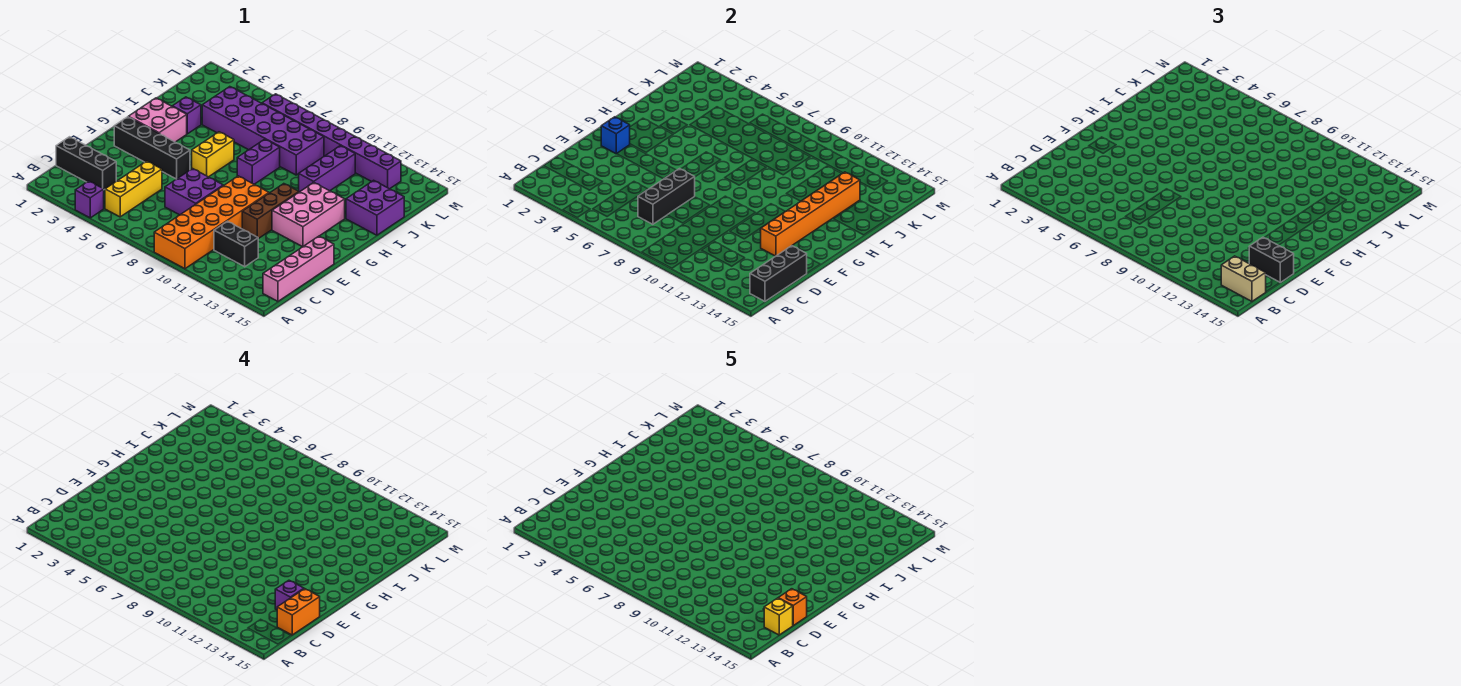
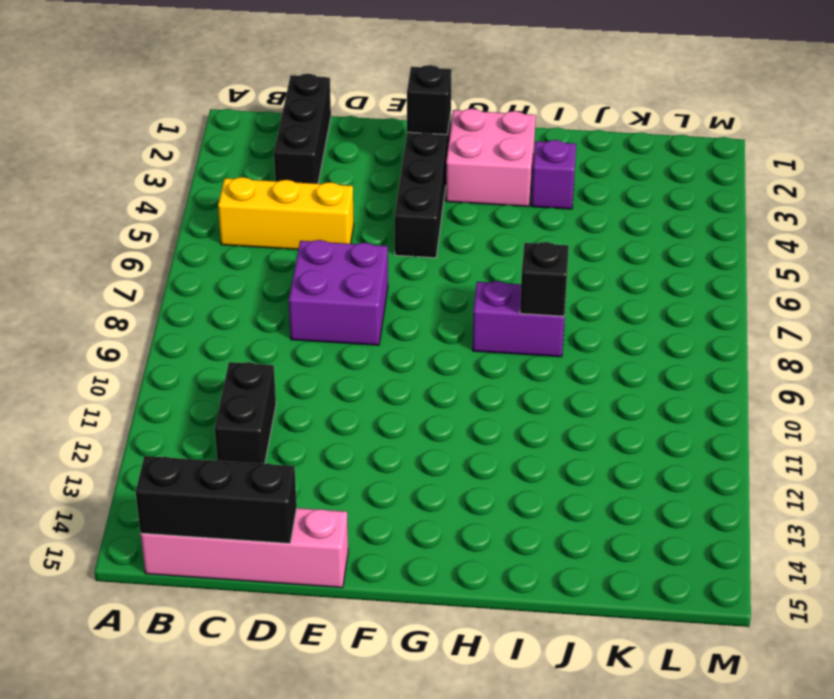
black 1x1 brick [407,65,452,135] -> blue 1x1 brick [601,117,630,154]
black 1x1 brick [520,242,569,316] -> none
none -> purple 1x1 brick [75,181,104,218]
none -> orange 2x6 brick [154,176,269,269]
none -> brown 1x3 brick [242,184,299,239]

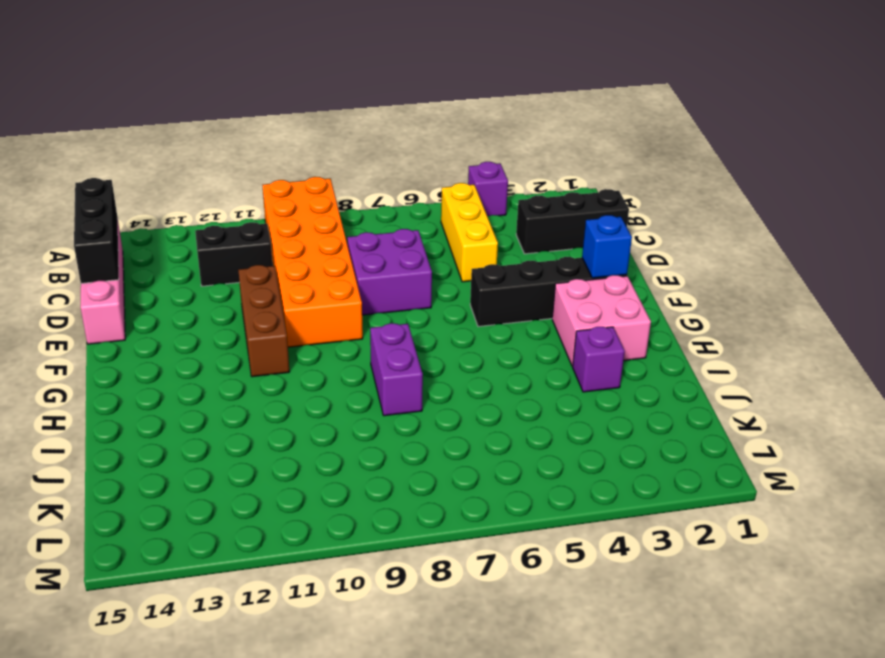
none -> pink 2x3 brick [272,183,345,247]
none -> yellow 1x2 brick [192,132,234,177]
none -> purple 1x3 brick [299,146,355,192]

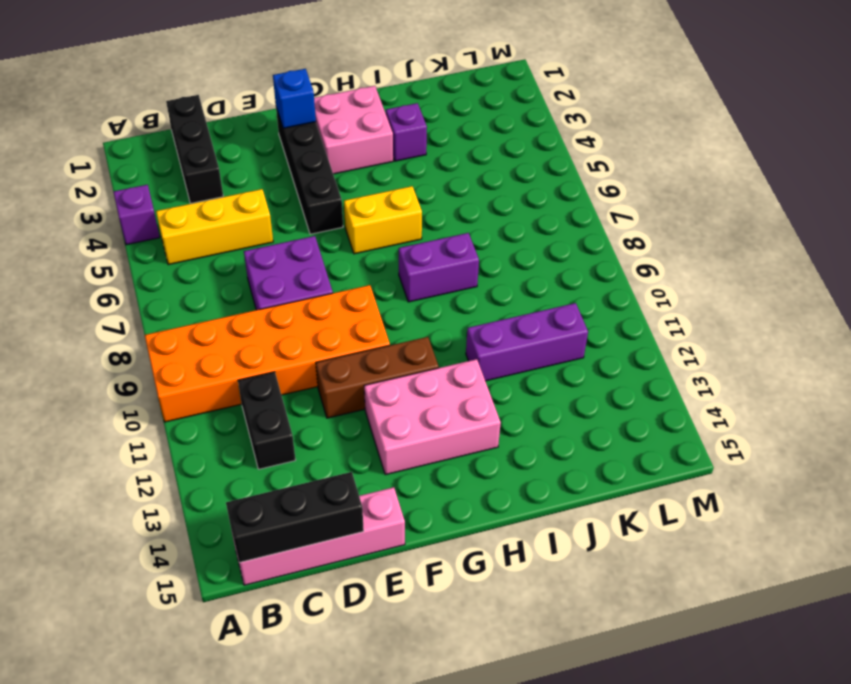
none -> purple 2x2 brick [346,180,404,235]
none -> purple 2x6 brick [202,87,324,175]
none -> purple 1x8 brick [262,94,401,189]

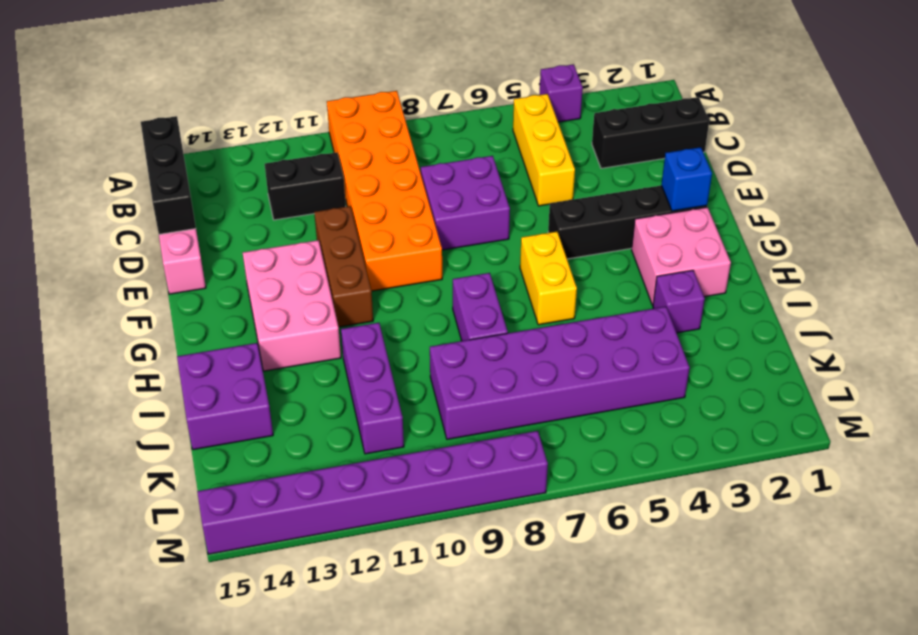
purple 1x8 brick [197,431,548,554] -> purple 1x8 brick moved to [262,94,401,189]
none -> black 1x3 brick [638,169,695,224]
none -> orange 1x6 brick [761,172,860,256]
none -> tan 1x2 brick [1221,256,1266,301]

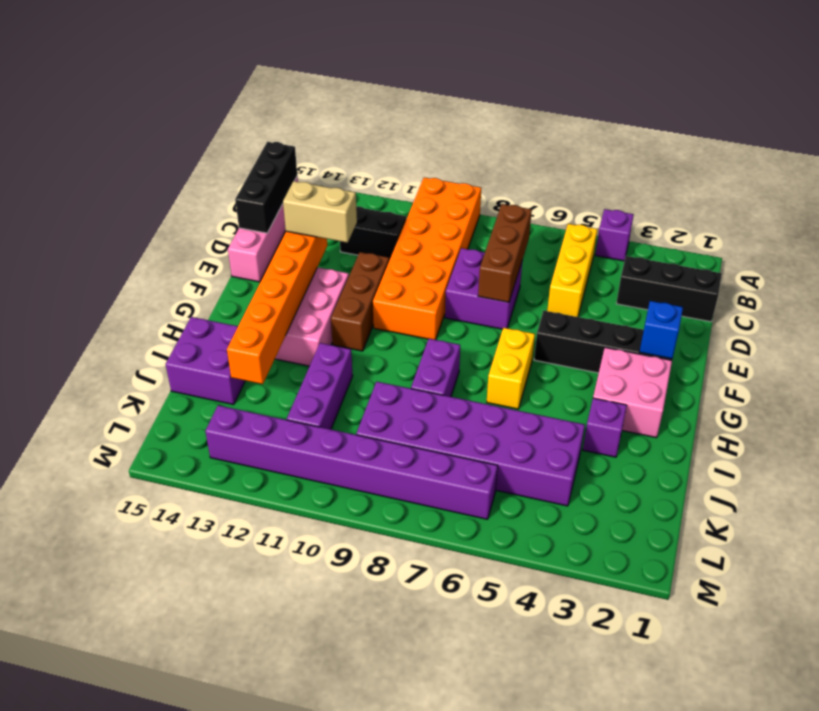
brown 1x3 brick [478,204,532,302] -> black 1x3 brick [638,169,695,224]
tan 1x2 brick [283,181,357,243] -> tan 1x2 brick moved to [1221,256,1266,301]
none -> black 1x2 brick [1249,237,1294,282]
none -> orange 1x2 brick [277,589,320,635]
none -> purple 1x1 brick [275,580,304,610]

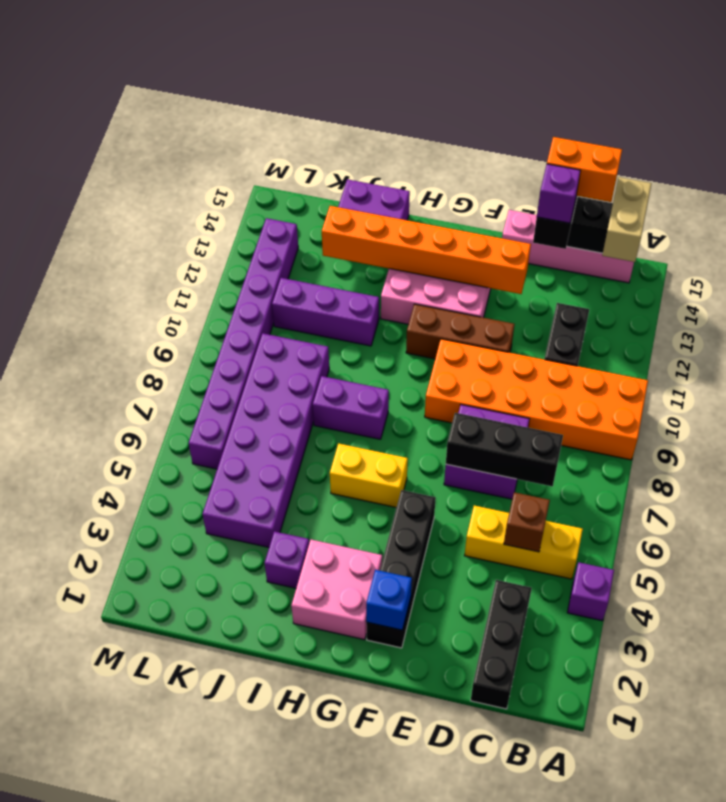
brown 1x1 brick [504,492,550,552] -> none
none -> yellow 1x1 brick [764,598,793,635]
none -> orange 1x1 brick [779,589,807,625]

